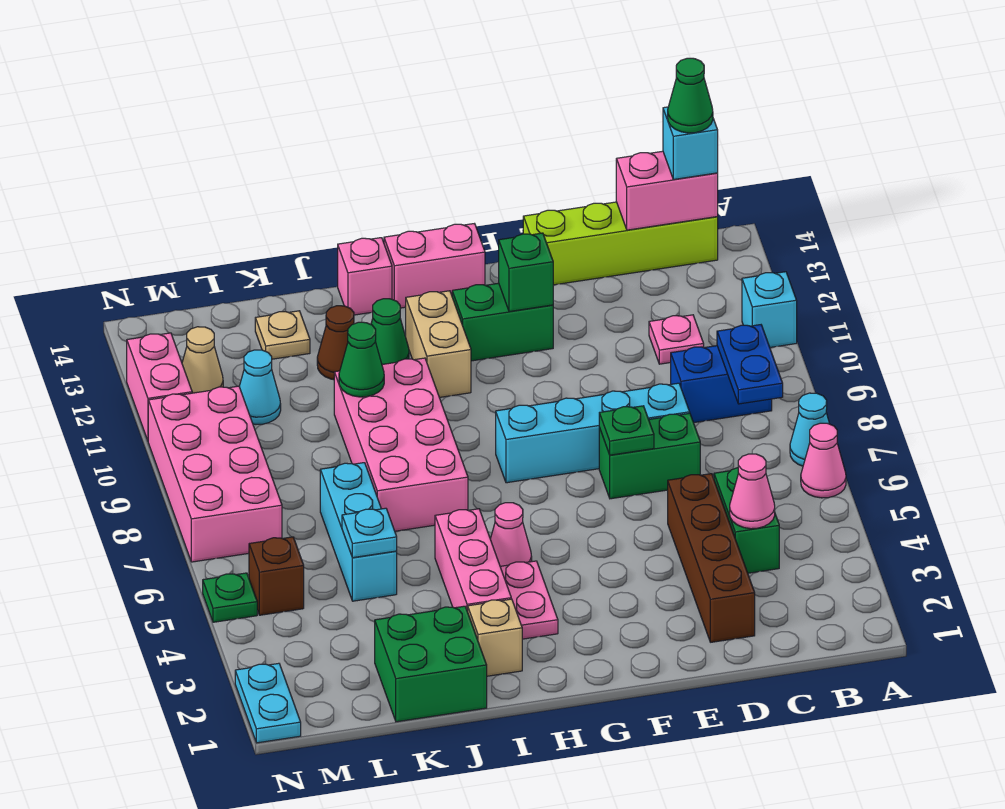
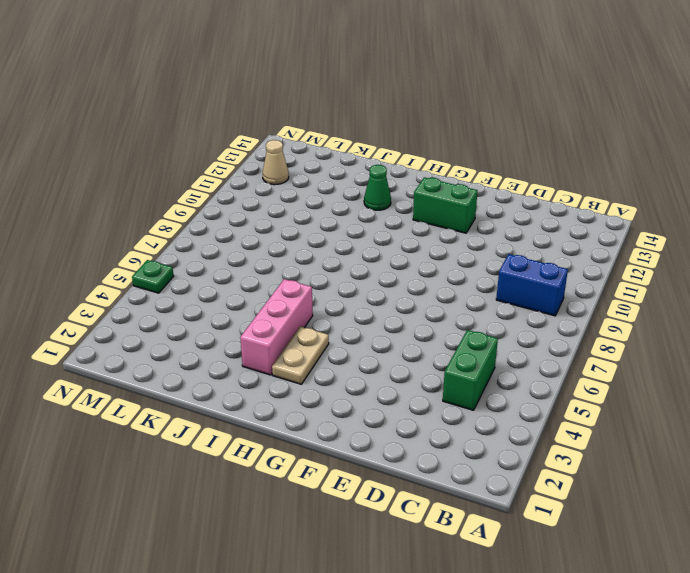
tan 1x2 plate [272,326,329,384] -> pink 1x2 plate [500,561,558,639]
none -> pink 1x1 cone [801,423,846,498]
none -> cyan 1x1 cone [790,393,829,466]
none -> cyan 1x1 brick [742,272,797,347]
none -> lime 1x4 brick [523,202,718,285]

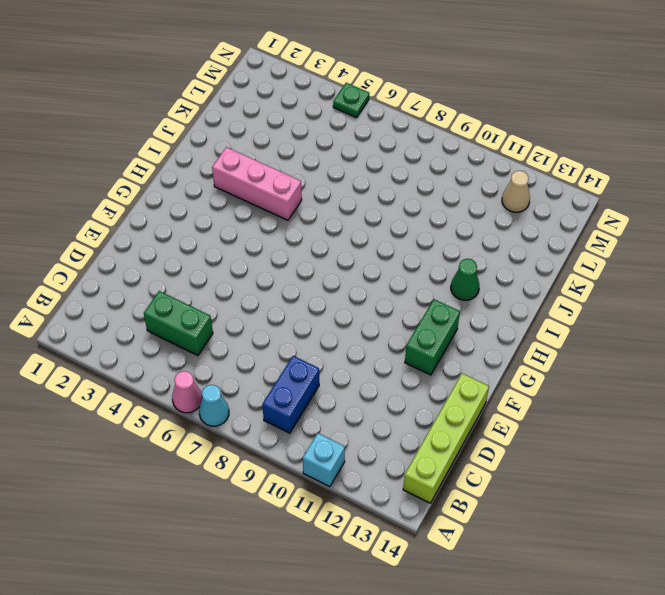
none -> pink 1x1 plate [649,315,704,364]
none -> brown 1x4 brick [668,474,755,642]
none -> green 1x2 brick [599,413,700,499]
none -> cyan 1x4 brick [496,383,690,483]

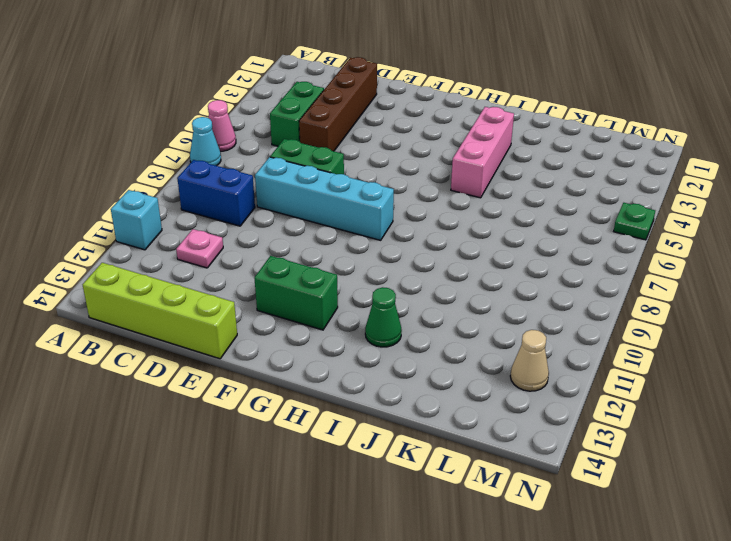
none -> pink 1x2 brick [384,224,485,308]
none -> pink 1x2 plate [500,561,558,639]
none -> pink 1x1 cone [490,503,532,566]
none -> tan 1x2 brick [406,291,471,398]

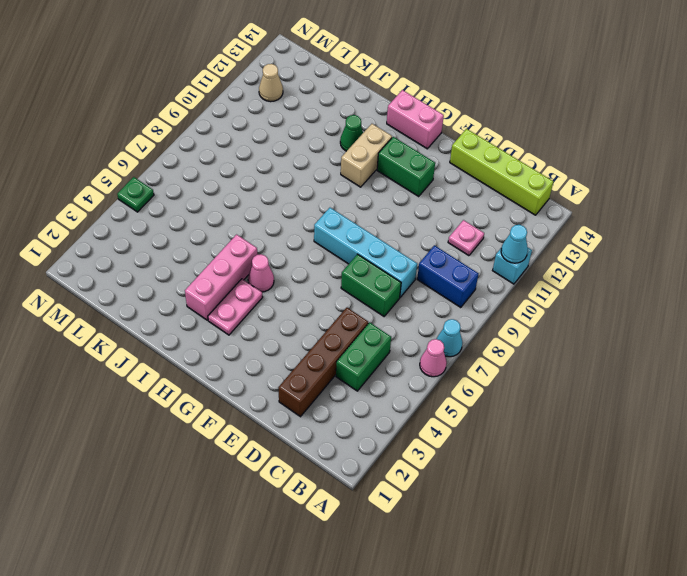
cyan 1x1 cone [501,225,528,263] -> cyan 1x1 cone moved to [239,350,281,424]
none -> tan 1x1 brick [468,599,522,676]
none -> pink 2x4 brick [334,358,468,531]
none -> pink 1x1 brick [338,238,392,315]
none -> green 2x2 brick [375,606,487,722]

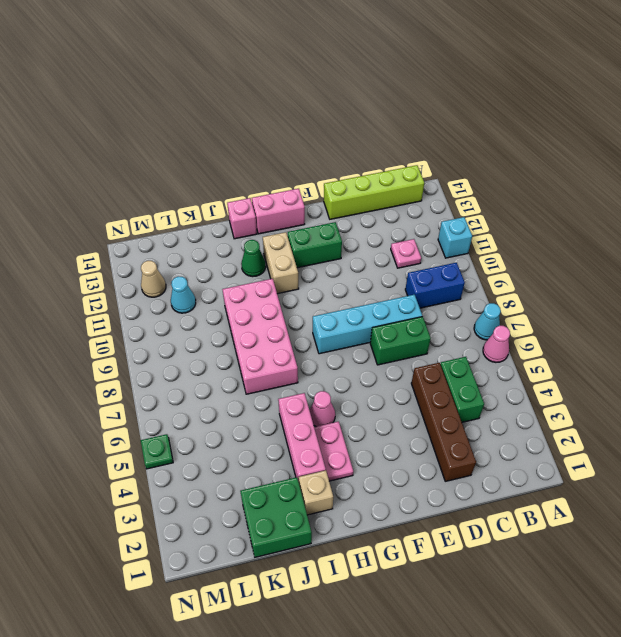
none -> brown 1x1 cone [317,306,354,380]
none -> cyan 1x3 brick [320,463,397,601]
none -> tan 1x1 plate [255,311,310,359]
none -> brown 1x1 brick [249,537,304,615]

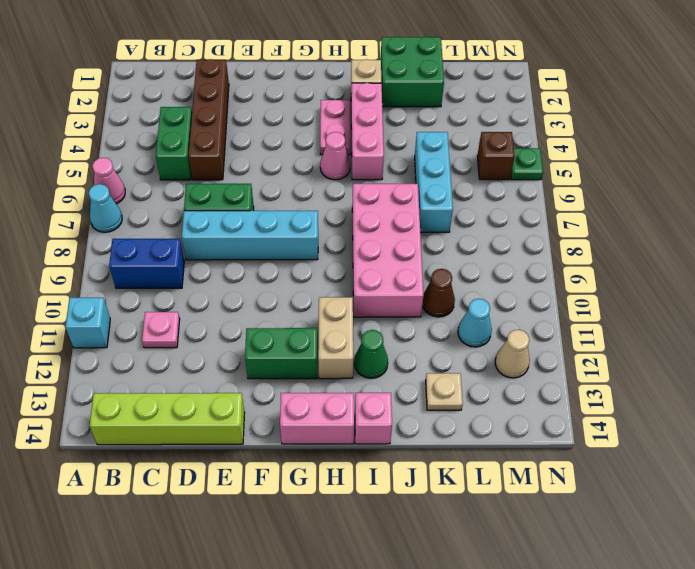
brown 1x1 cone [422,269,455,317] -> brown 1x1 cone moved to [317,306,354,380]
none -> pink 2x4 brick [148,386,282,562]
none -> cyan 1x2 plate [235,663,301,743]
none -> pink 1x2 brick [127,333,192,440]
none -> blue 1x2 plate [717,325,783,404]

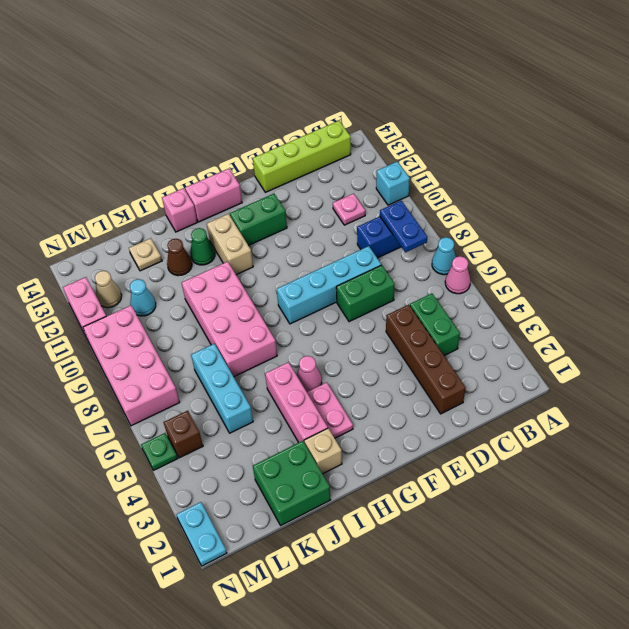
none -> pink 1x2 brick [616,151,718,230]
none -> pink 1x1 cone [730,454,775,529]
none -> green 1x1 plate [599,406,654,455]
none -> green 1x1 brick [499,233,553,312]

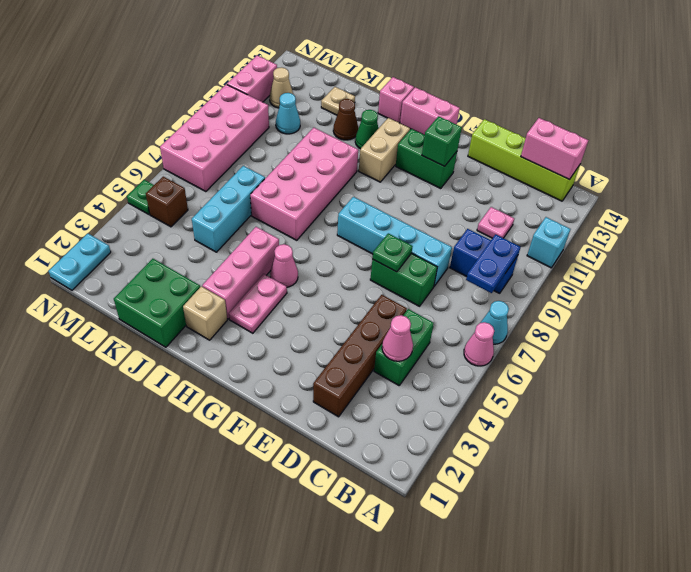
none -> green 1x1 cone [339,322,384,397]
none -> cyan 1x1 plate [342,508,397,558]
none -> cyan 1x1 brick [663,107,718,180]
none -> green 1x1 cone [668,58,713,133]

